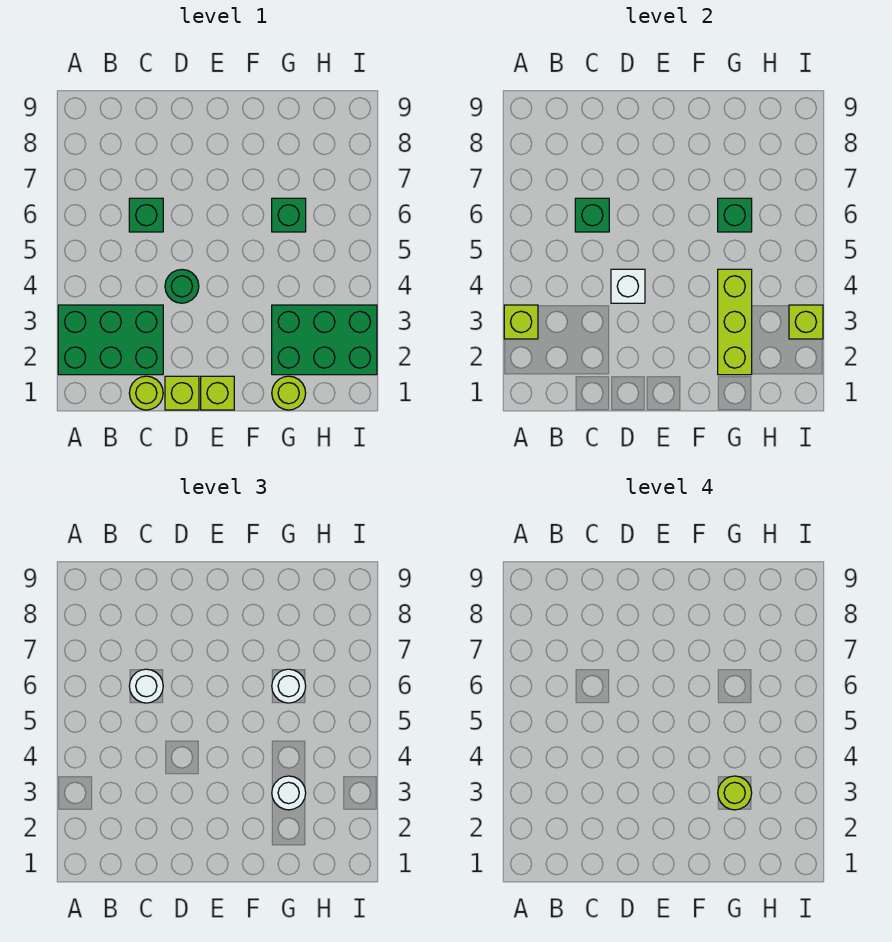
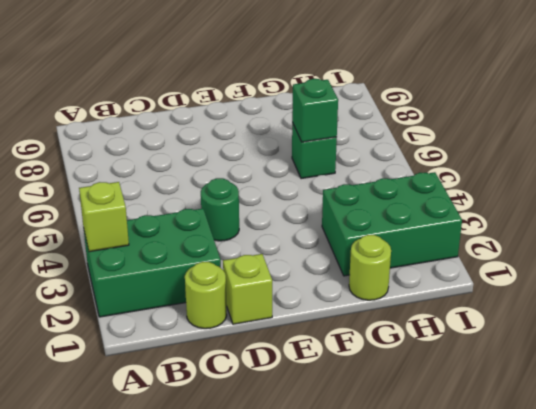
none -> green 1x1 brick [129,198,163,232]
none -> lime 1x1 brick [201,376,234,410]
none -> green 1x1 brick [575,198,609,232]

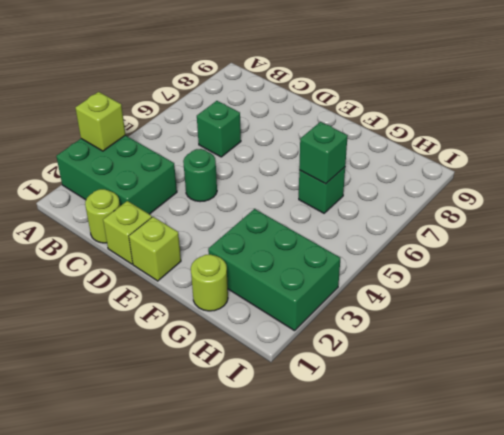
none -> green 1x1 brick [575,198,609,232]
none -> white 1x1 brick [611,269,645,303]
none -> lime 1x3 brick [718,269,752,375]

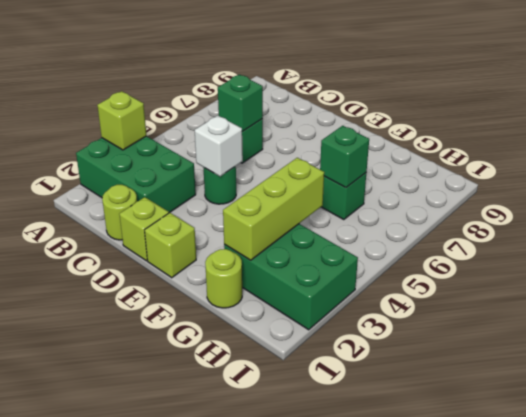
none -> lime 1x1 brick [789,305,823,339]
none -> white 1x1 round brick [129,669,163,703]
none -> white 1x1 round brick [272,776,306,810]

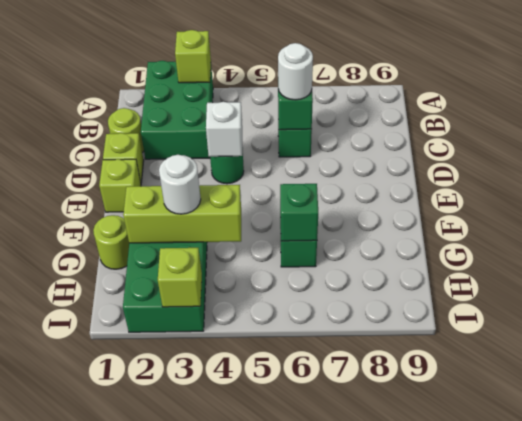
none -> white 1x1 round brick [272,669,306,703]
none -> lime 1x1 round brick [718,776,752,810]

